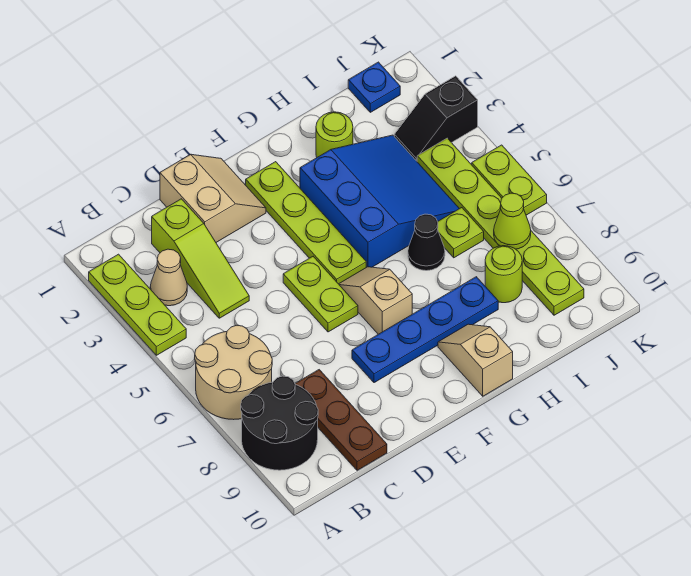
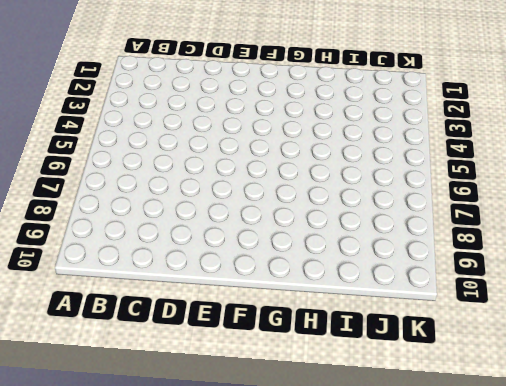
none -> lime 1x3 plate [89,254,186,355]
none -> tan 2x2 round brick [195,325,272,420]
none -> black 2x2 round brick [241,376,318,470]

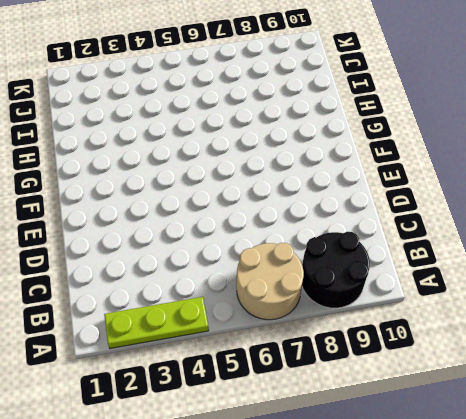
none -> tan 1x1 cone [150,249,187,306]
none -> lime 1x3 slope [152,199,249,318]
none -> brown 1x3 plate [295,370,387,470]

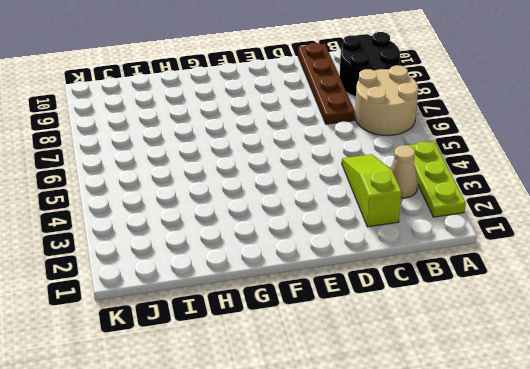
brown 1x4 plate [298,43,355,124] -> brown 1x3 plate [295,370,387,470]
none -> tan 2x2 slope [160,154,266,242]
none -> lime 1x2 plate [283,256,358,332]
none -> blue 1x4 plate [352,277,498,383]

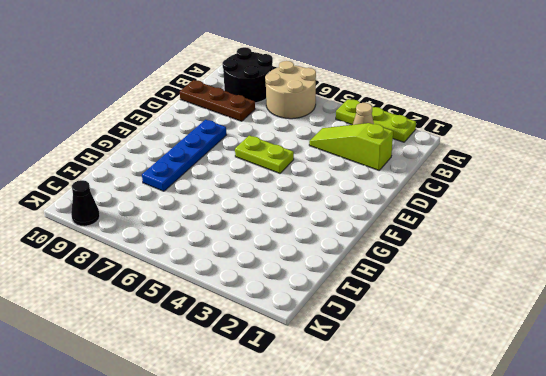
black 1x1 cone [71,180,100,226] -> black 1x1 cone moved to [408,214,445,271]
none -> tan 2x2 slope [160,154,266,242]
none -> lime 1x4 plate [246,162,366,284]
none -> tan 1x2 slope [339,267,412,334]

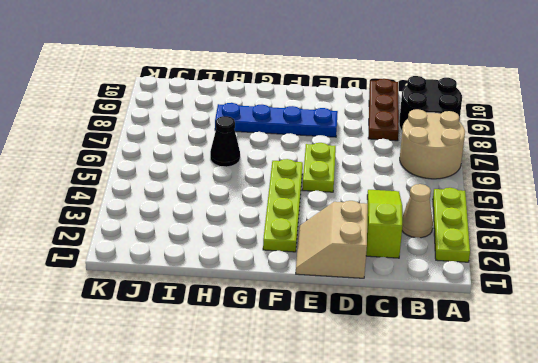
none -> tan 1x2 slope [339,267,412,334]
none -> blue 3x3 slope [300,135,459,267]
none -> tan 1x2 slope [438,324,513,396]

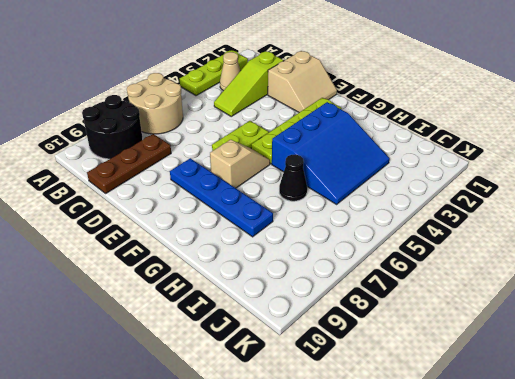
none -> tan 1x2 slope [438,324,513,396]
none -> lime 1x1 round brick [316,112,353,157]
none -> lime 1x1 plate [438,208,484,258]

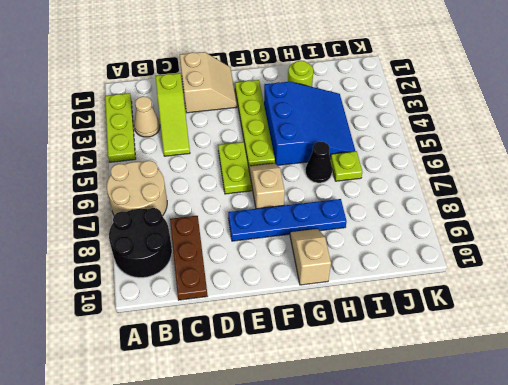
none -> lime 1x1 round brick [485,246,522,303]
none -> blue 1x1 plate [348,62,400,112]
none -> black 1x2 slope [394,76,478,161]

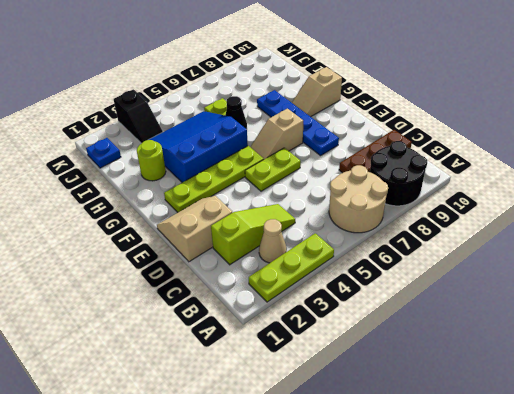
none -> lime 1x1 round brick [485,246,522,303]
none -> lime 1x6 plate [417,138,584,315]
none -> lime 1x2 plate [472,145,547,215]

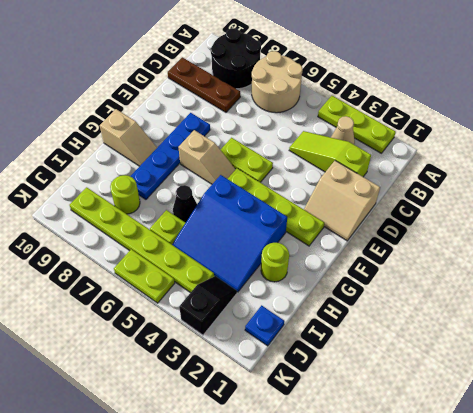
none -> lime 1x1 cone [494,193,531,249]

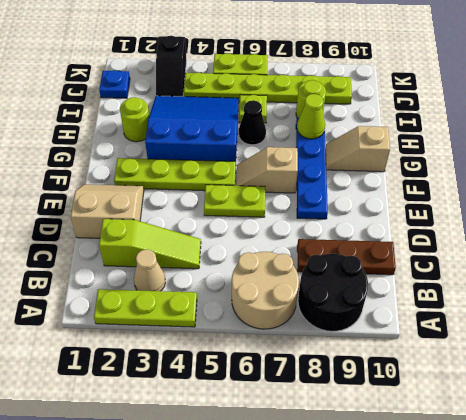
lime 1x1 cone [297,94,325,139] -> lime 1x1 cone moved to [494,193,531,249]

